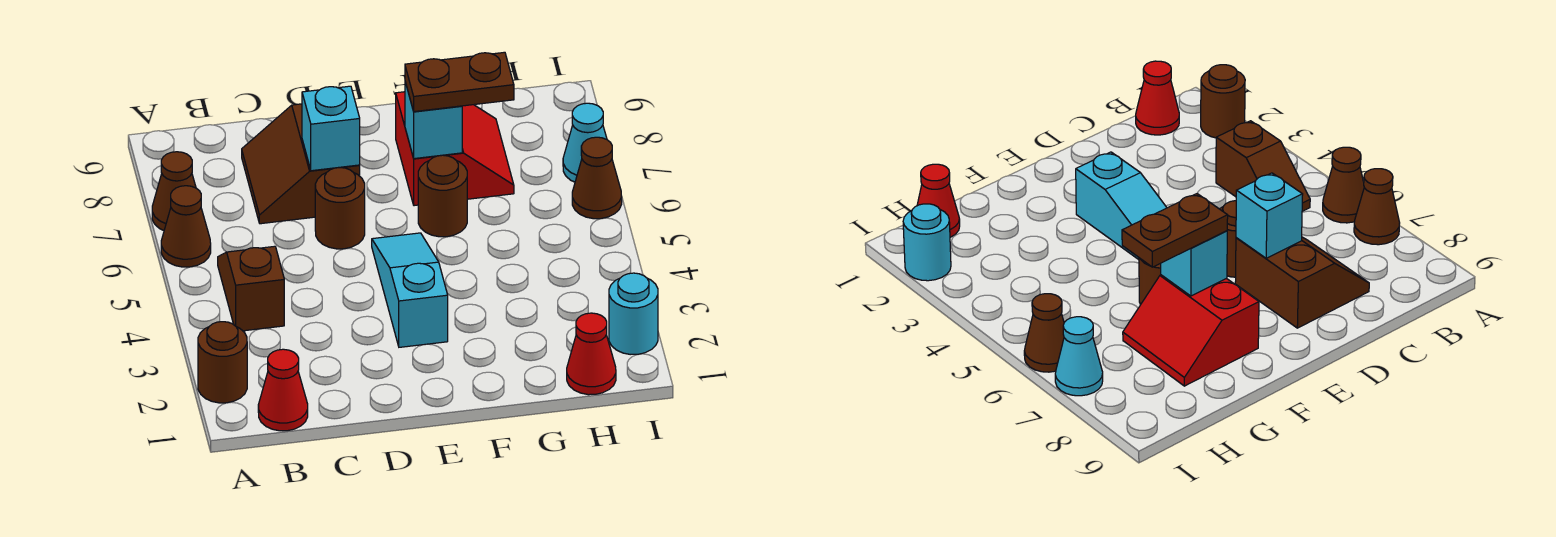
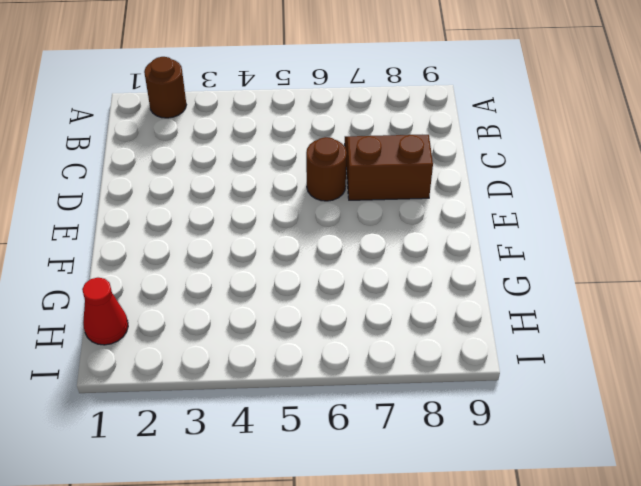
none -> brown 1x1 cone [161,186,211,267]
none -> brown 1x1 cone [152,152,196,230]
none -> red 1x1 cone [258,349,308,431]

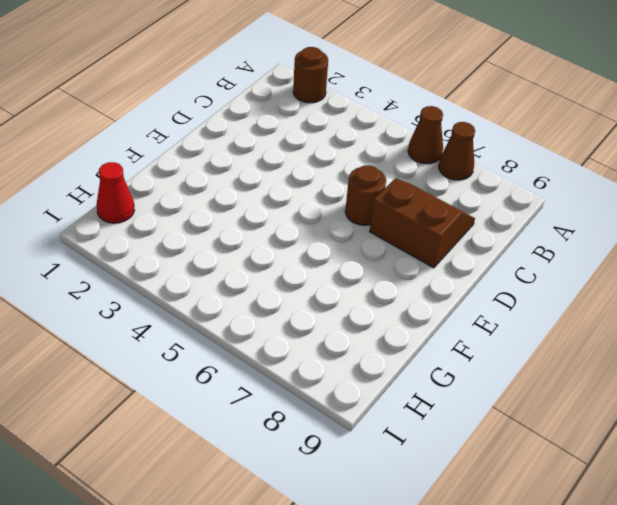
none -> red 1x1 cone [258,349,308,431]
none -> brown 1x2 slope [218,246,284,331]
none -> cyan 1x3 slope [372,233,448,347]

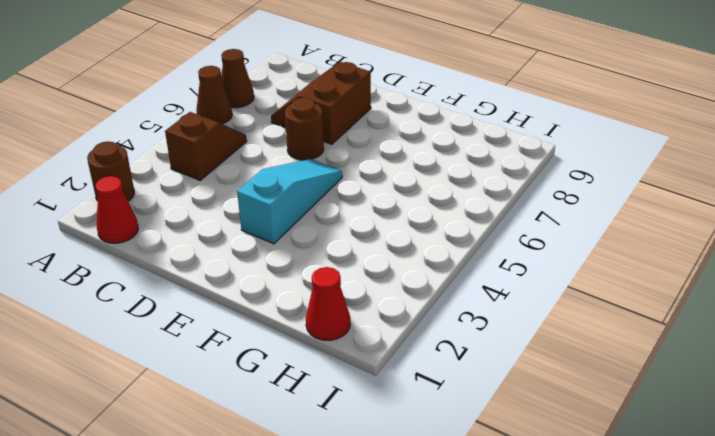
none -> brown 1x1 round brick [418,155,467,237]
none -> red 2x2 slope [396,92,514,206]
none -> cyan 1x1 round brick [609,273,658,355]

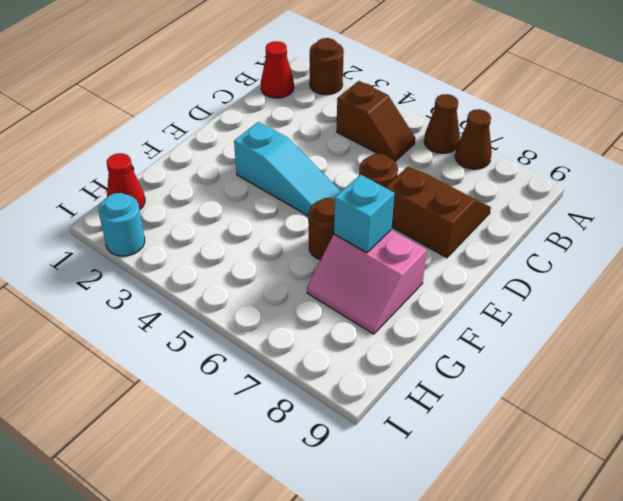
pink 2x2 slope [307,230,427,334] -> red 2x2 slope [396,92,514,206]
none -> brown 1x1 cone [572,137,622,219]
none -> cyan 1x1 cone [563,103,607,182]
none -> cyan 1x1 brick [302,86,360,171]

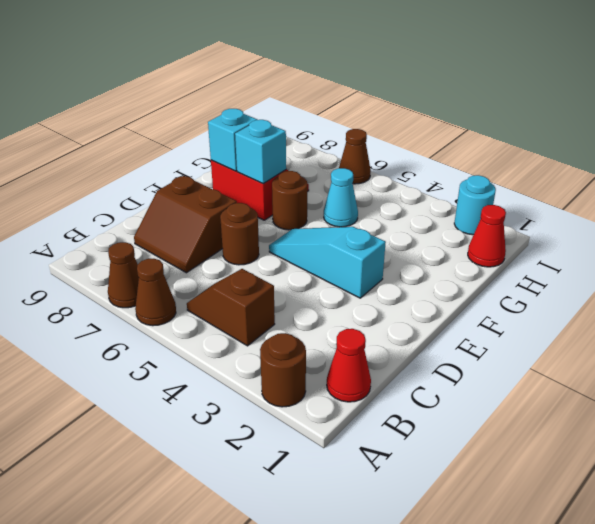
cyan 1x1 brick [208,109,257,171] -> cyan 1x1 brick moved to [302,86,360,171]
cyan 1x1 cone [324,168,358,227] -> cyan 1x1 cone moved to [563,103,607,182]
none -> brown 1x2 plate [405,52,514,112]

